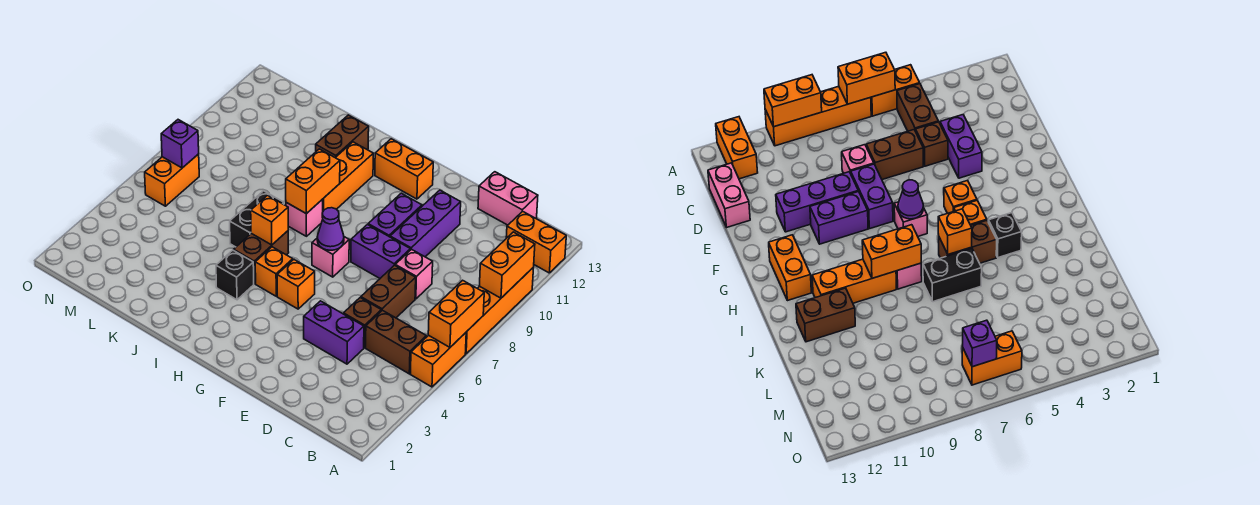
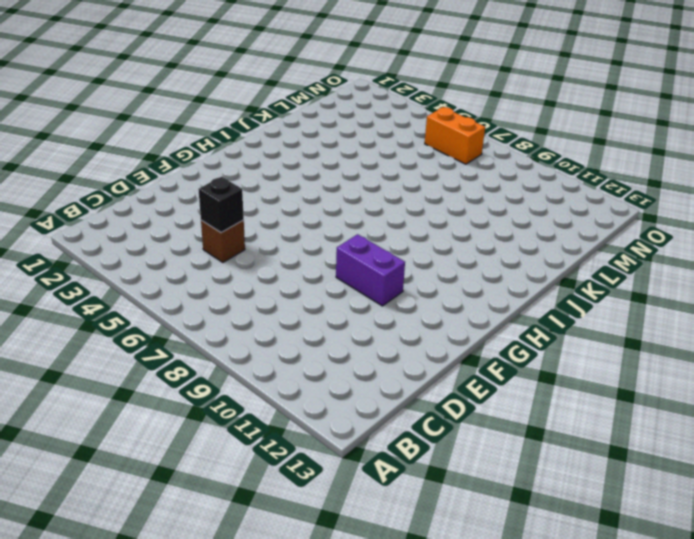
black 1x1 brick [198,177,244,233] -> black 1x1 brick moved to [216,250,254,300]
none -> orange 1x2 brick [410,333,466,387]
none -> orange 1x4 brick [465,267,534,354]
none -> orange 1x2 brick [506,211,566,273]

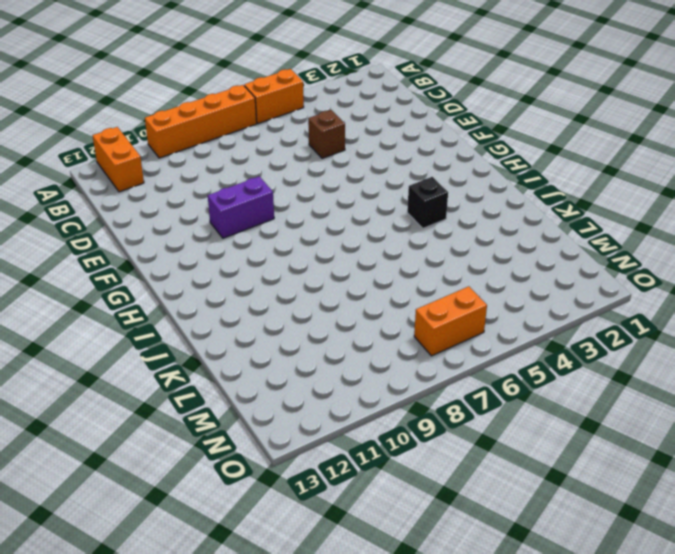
none -> brown 1x2 brick [366,311,426,374]
none -> pink 1x2 brick [478,172,538,225]
none -> purple 1x2 brick [304,301,364,364]

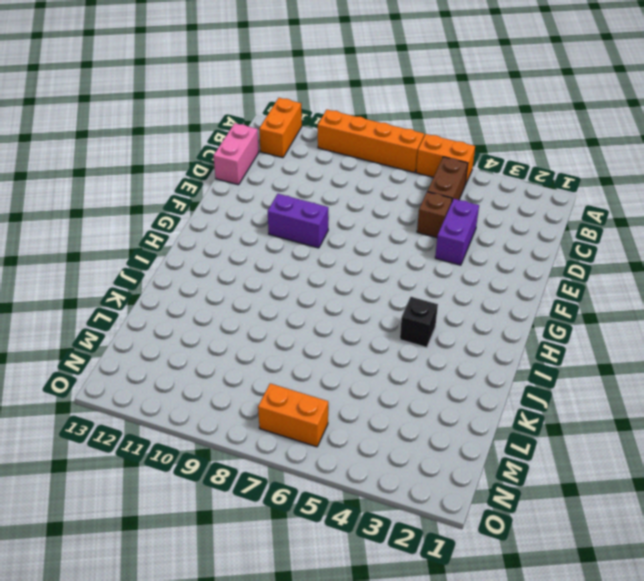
none -> brown 1x2 brick [361,265,416,318]
none -> pink 1x1 brick [395,249,433,299]
none -> purple 1x2 brick [351,225,410,278]

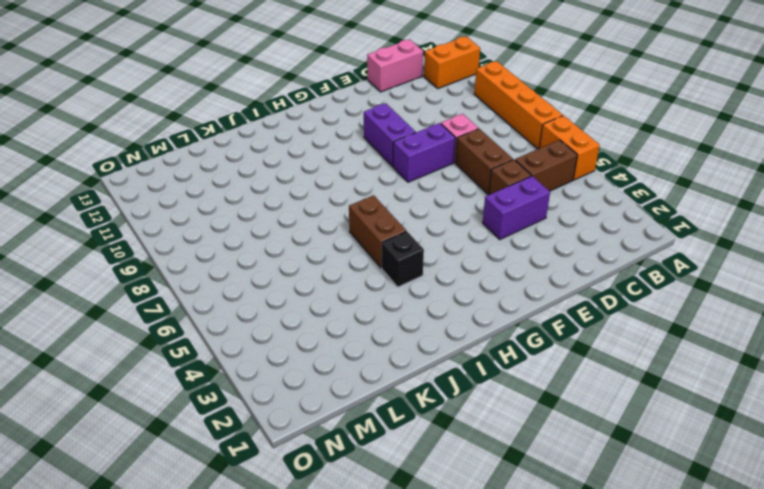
none -> purple 1x3 brick [390,190,461,257]
none -> orange 1x1 brick [277,260,315,309]
none -> pink 1x1 brick [312,237,349,277]

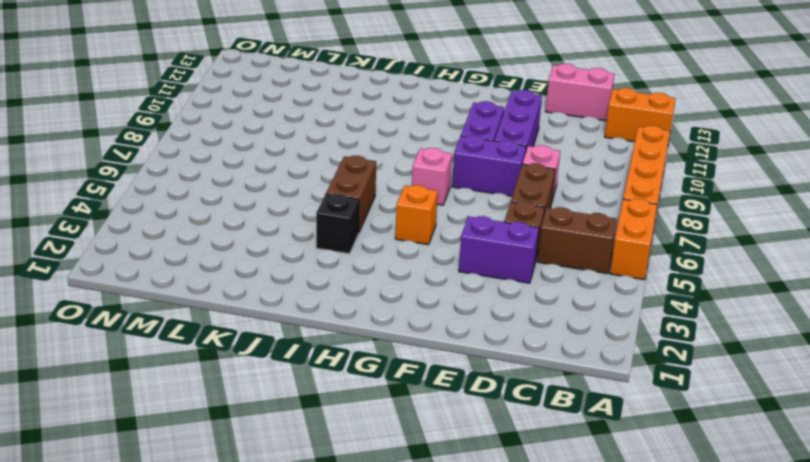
none -> orange 1x2 brick [375,139,433,199]
none -> orange 1x1 brick [255,247,293,296]
none -> pink 1x1 brick [286,199,323,236]

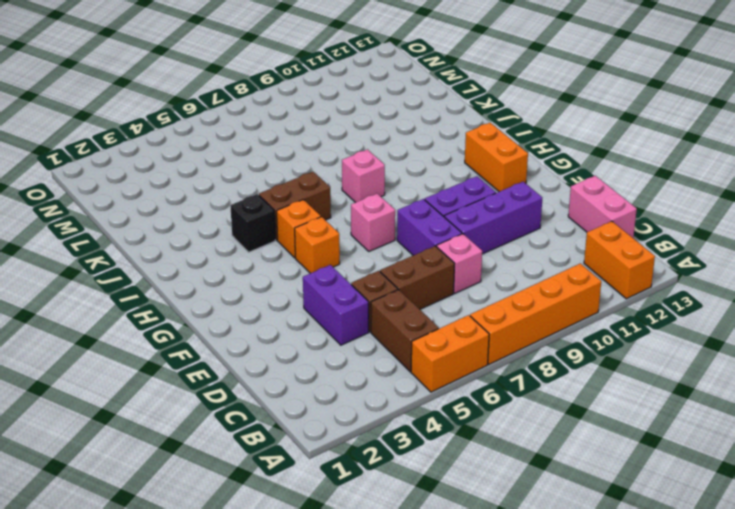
none -> orange 1x3 brick [323,142,373,211]
none -> black 1x2 brick [230,191,284,247]
none -> brown 1x2 brick [316,115,369,158]

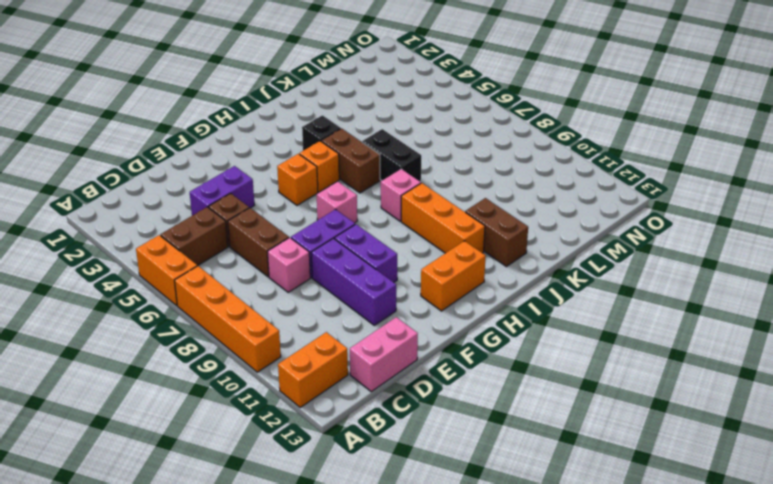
none -> orange 1x2 brick [145,154,199,206]
none -> orange 1x2 brick [428,280,484,347]
none -> orange 1x2 brick [479,232,535,298]

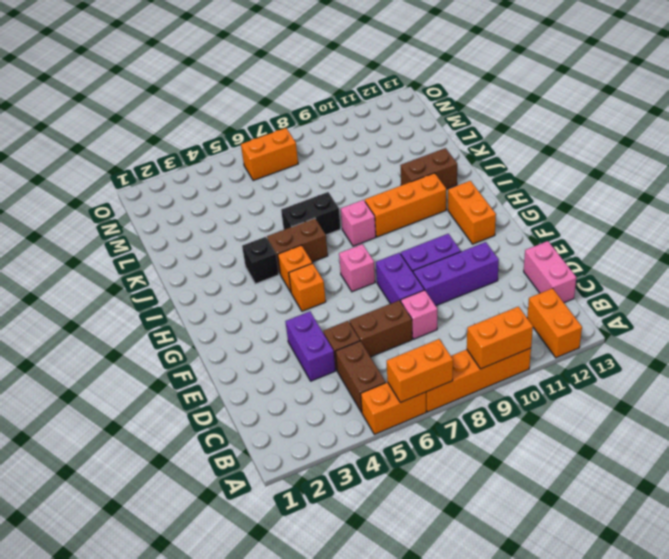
none -> purple 1x1 cone [317,208,344,250]
none -> orange 1x1 brick [251,196,288,245]
none -> orange 1x2 brick [286,149,340,214]

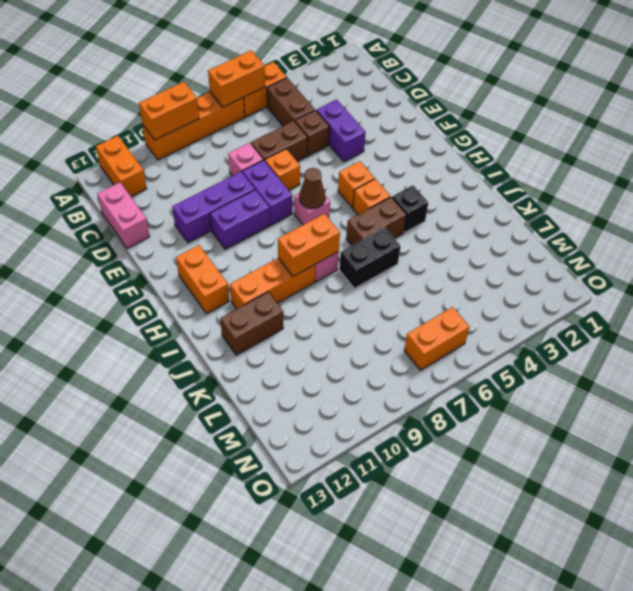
orange 1x1 brick [265,149,300,190] -> orange 1x1 brick moved to [251,196,288,245]
brown 1x1 cone [299,168,325,209] -> purple 1x1 cone [317,208,344,250]
none -> purple 1x1 brick [161,120,199,168]

